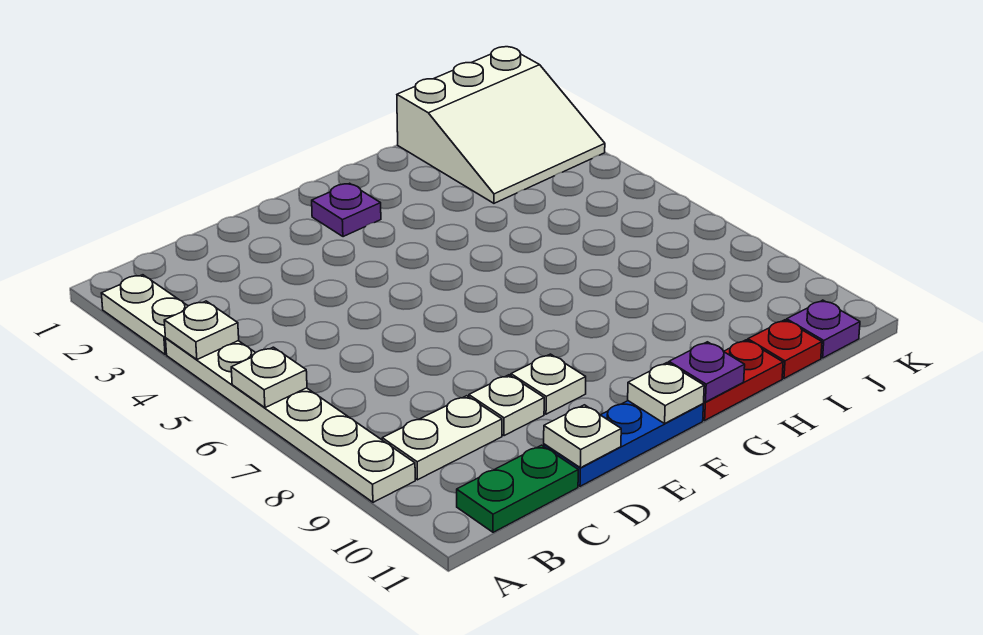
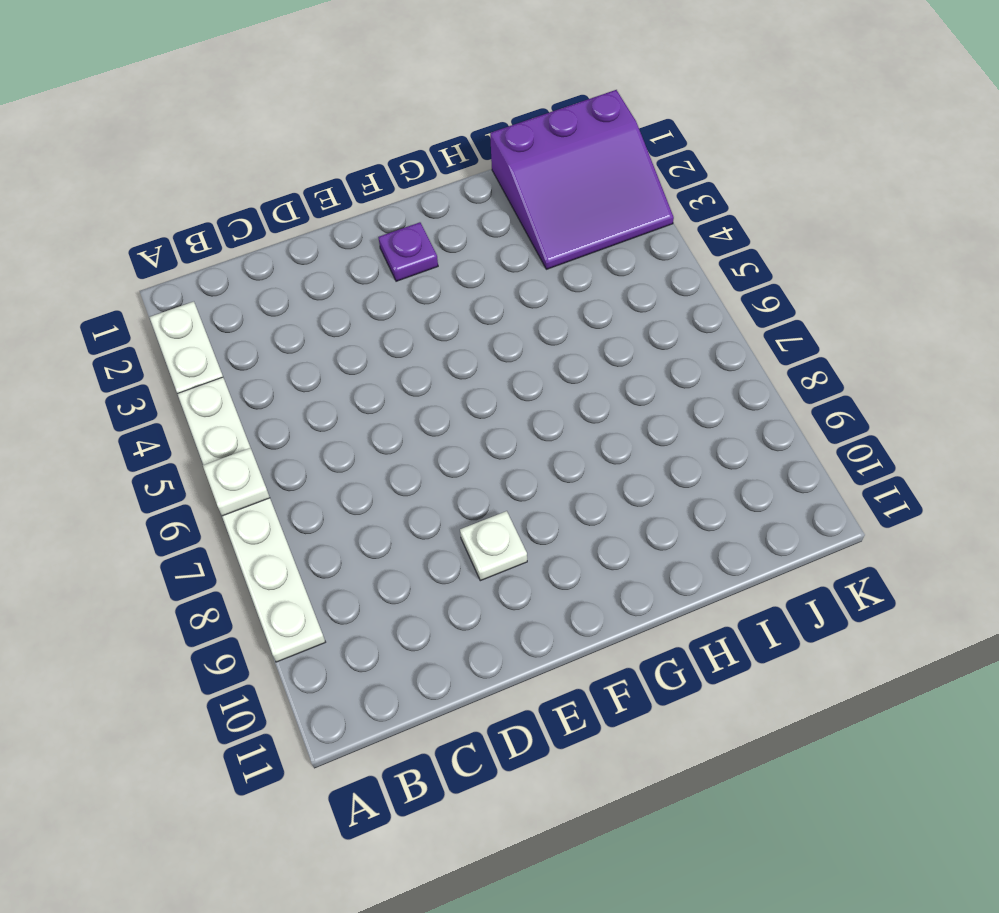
purple 3x3 slope [490,90,674,269] -> white 3x3 slope [397,47,605,203]
none -> white 1x2 plate [382,396,502,480]
none -> green 1x2 plate [457,445,578,532]
none -> white 1x1 plate [469,375,544,436]

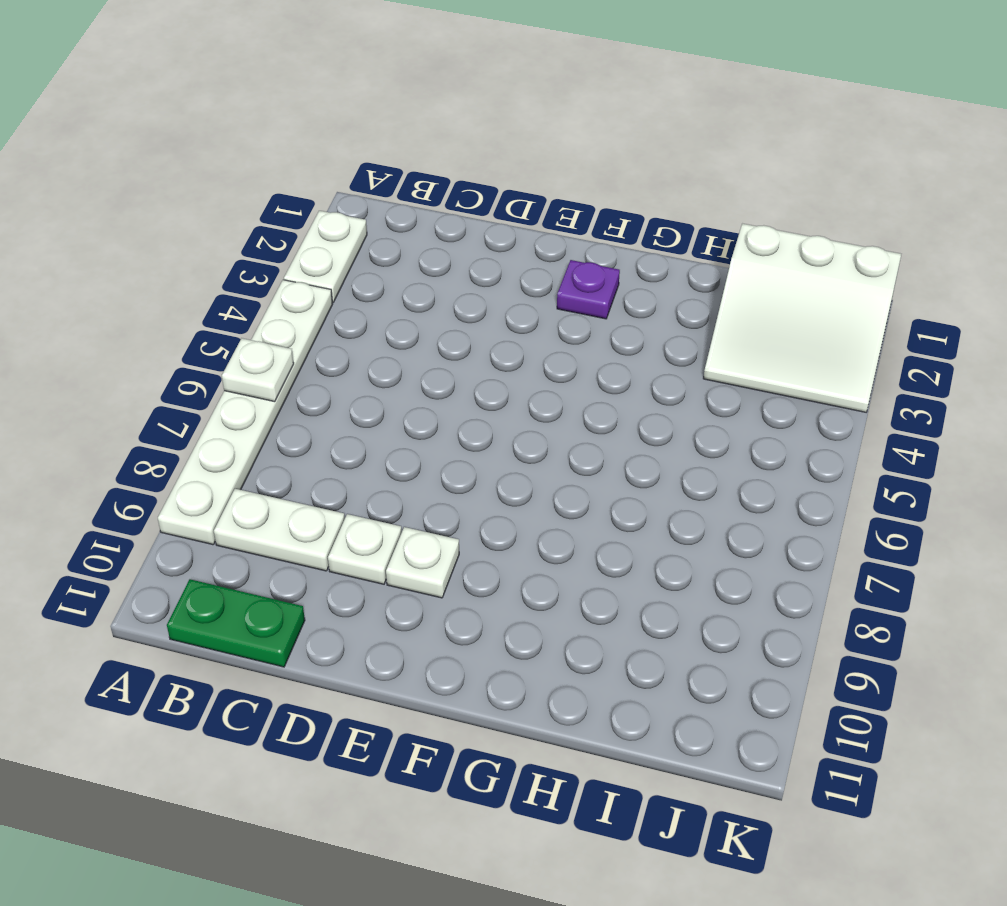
none -> blue 1x3 plate [544,401,703,486]
none -> red 1x2 plate [703,340,783,420]
none -> red 1x1 plate [748,320,822,378]

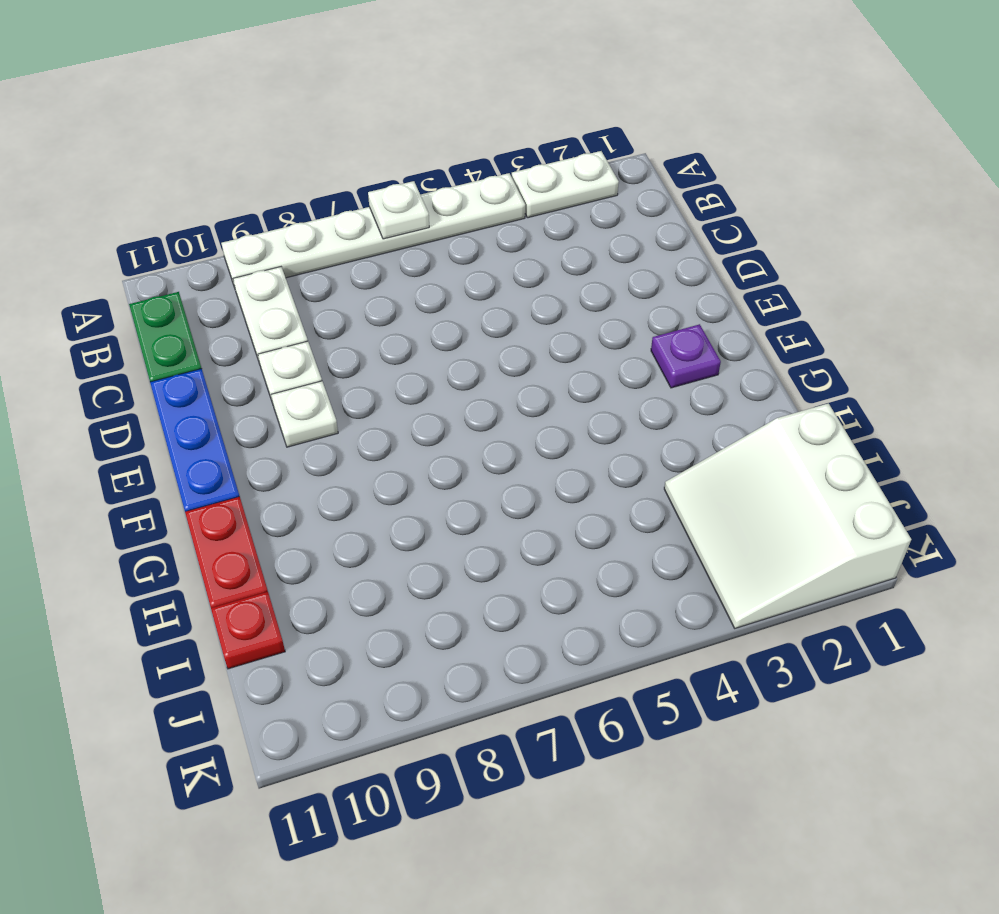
none -> purple 1x1 plate [787,300,860,358]
none -> white 1x1 plate [164,301,239,360]
none -> white 1x1 plate [544,405,621,468]

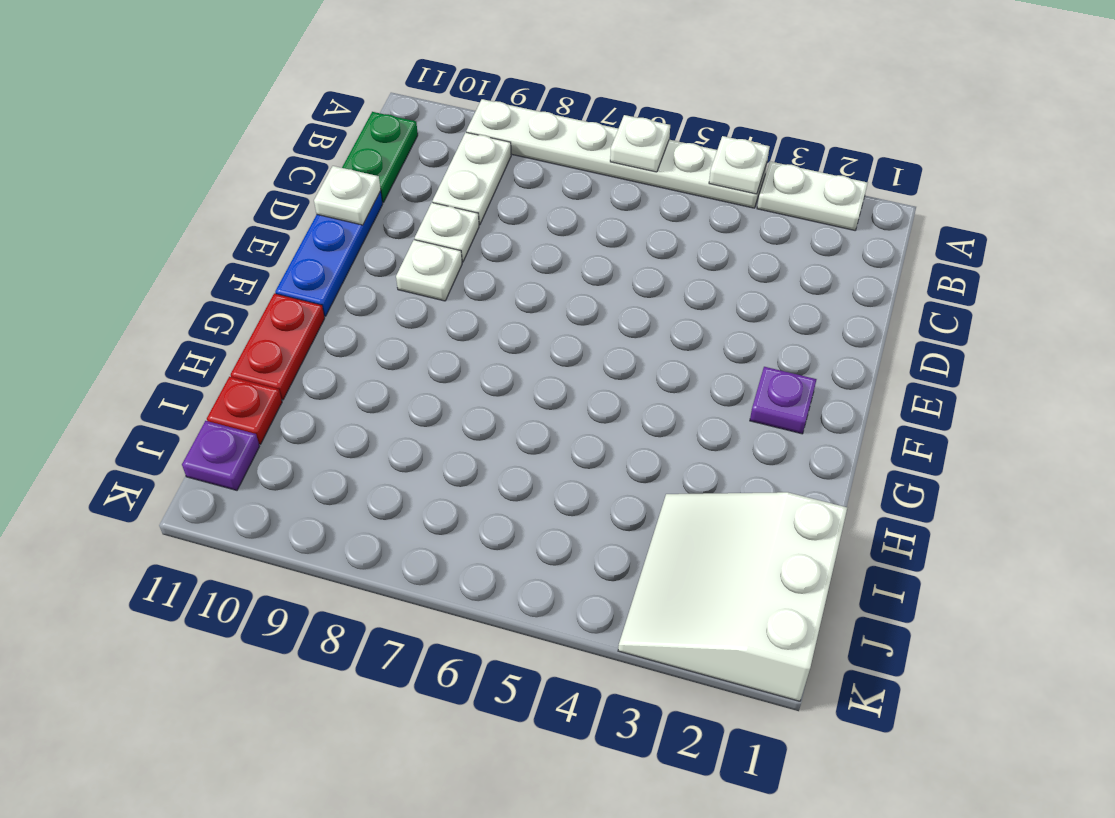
none -> white 1x1 plate [628,363,704,423]
none -> purple 1x1 plate [669,342,745,402]

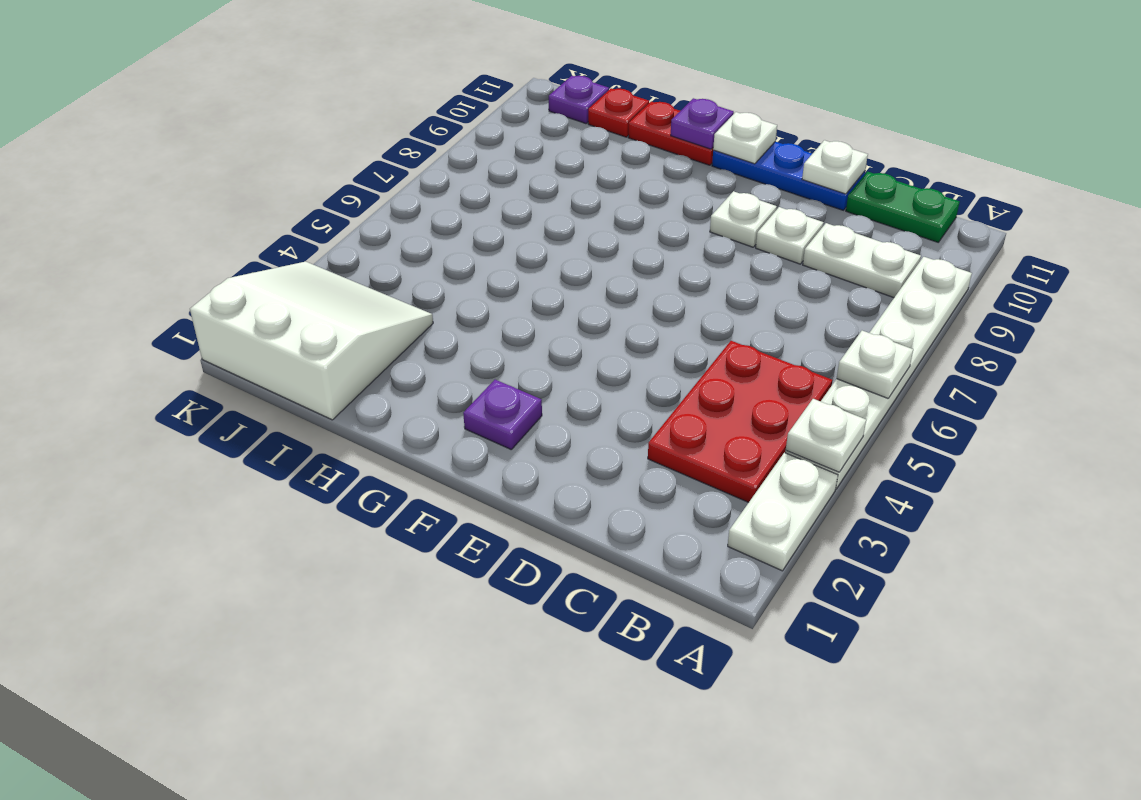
red 2x3 plate [648,341,833,502] -> none

